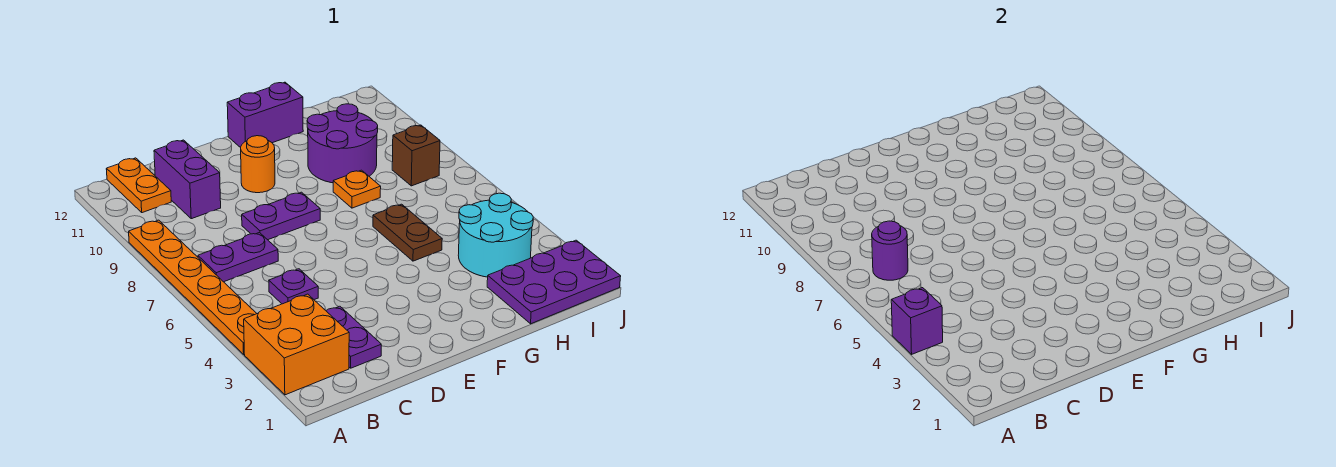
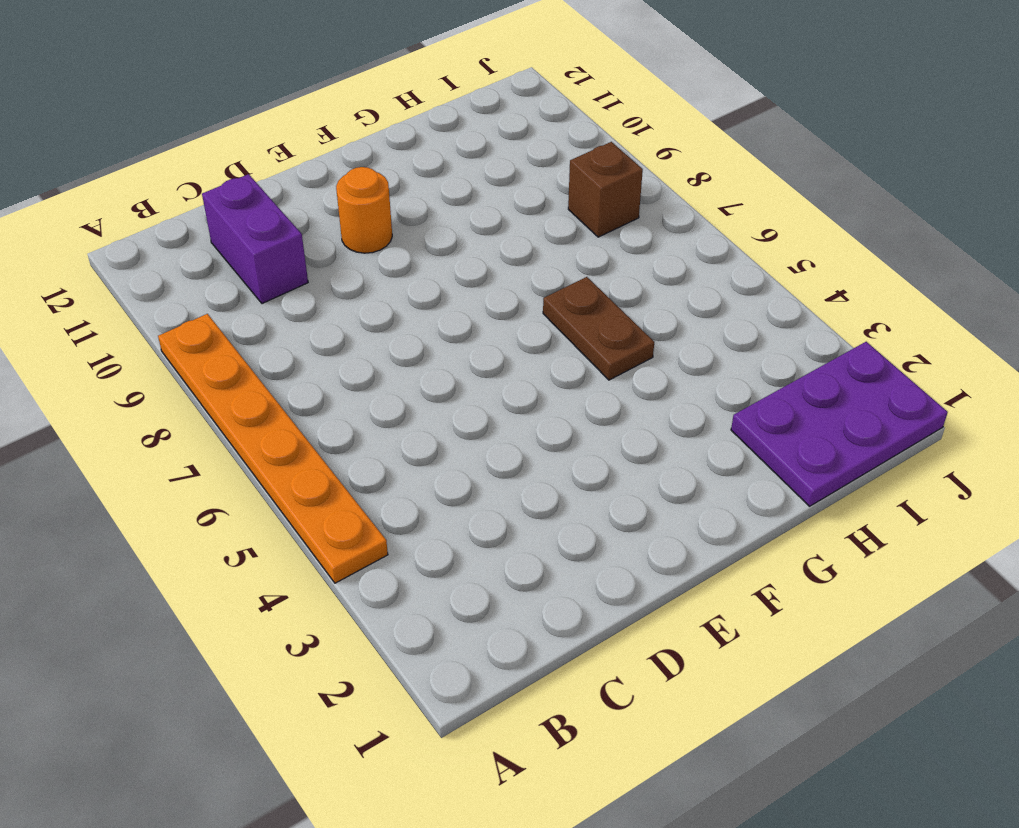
none -> orange 2x2 brick [244,294,349,395]
none -> purple 1x2 plate [198,233,278,282]
none -> orange 1x2 plate [106,158,171,213]

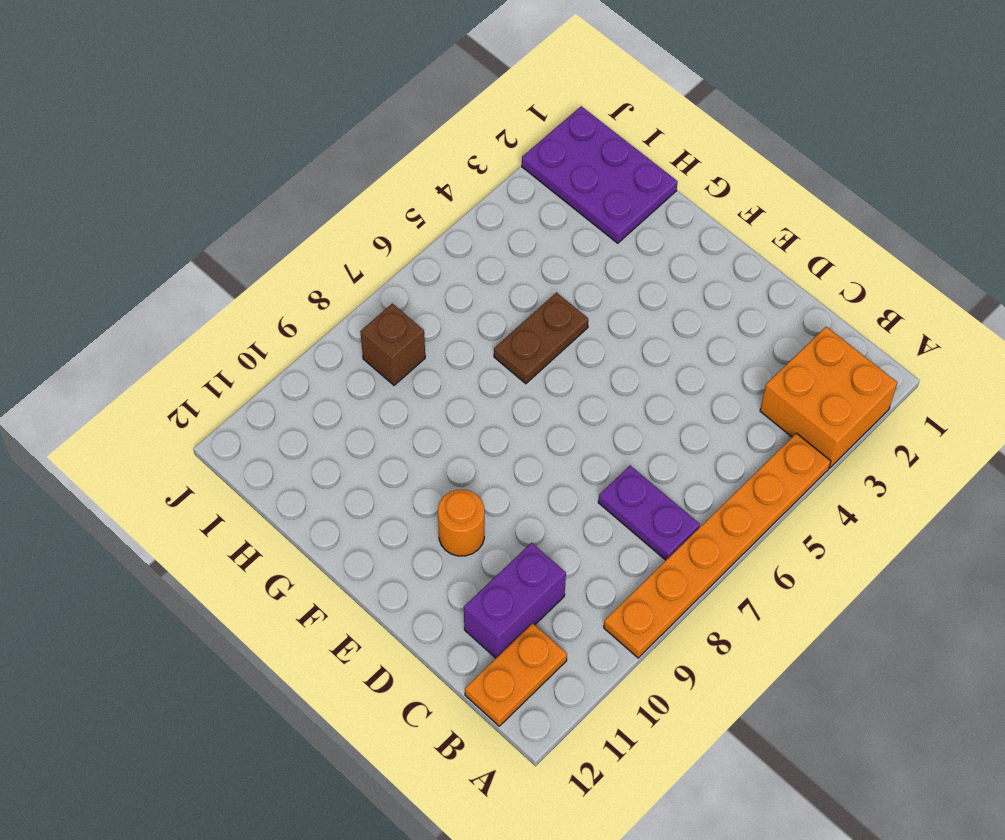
none -> purple 1x2 plate [326,306,381,368]
none -> purple 1x1 plate [269,269,318,304]
none -> purple 1x2 plate [242,192,320,240]

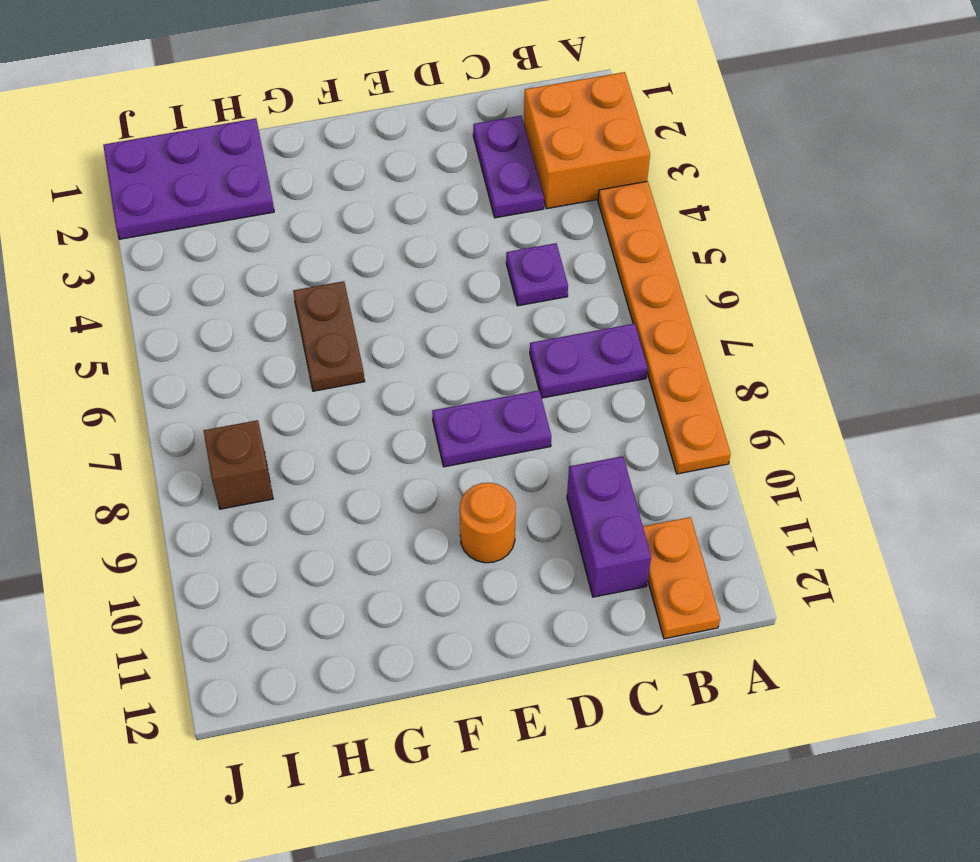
none -> purple 1x2 brick [227,82,303,148]
none -> orange 1x1 plate [333,170,381,208]
none -> purple 2x2 round brick [307,104,378,183]

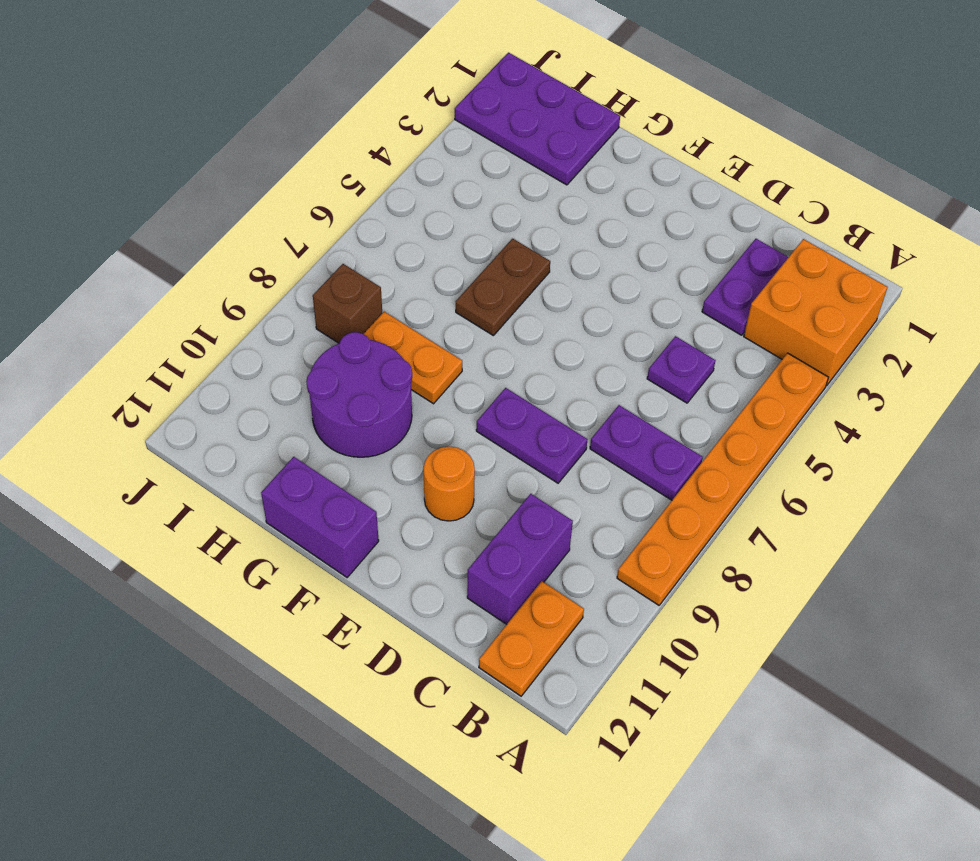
orange 1x2 plate [364,312,462,404] -> orange 1x1 plate [333,170,381,208]
none -> cyan 2x2 round brick [458,193,533,277]
none -> purple 1x1 brick [891,288,943,354]
none -> purple 1x1 round brick [872,221,908,280]

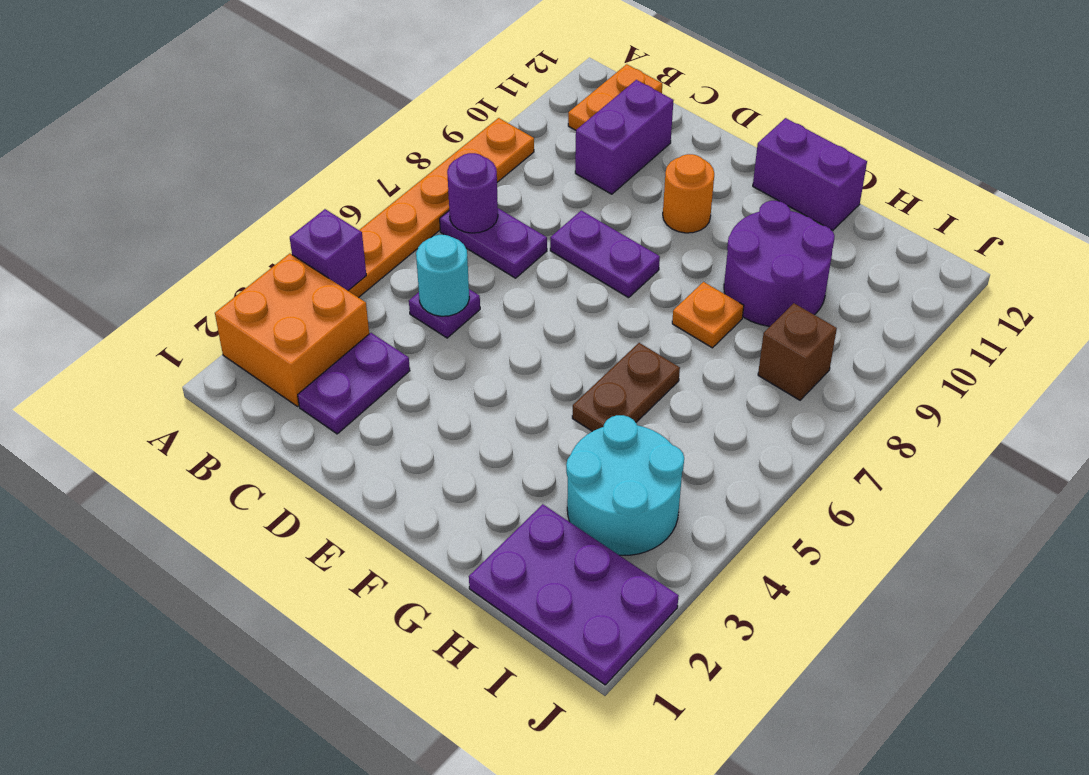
cyan 1x1 round brick [416,235,469,316] -> none

